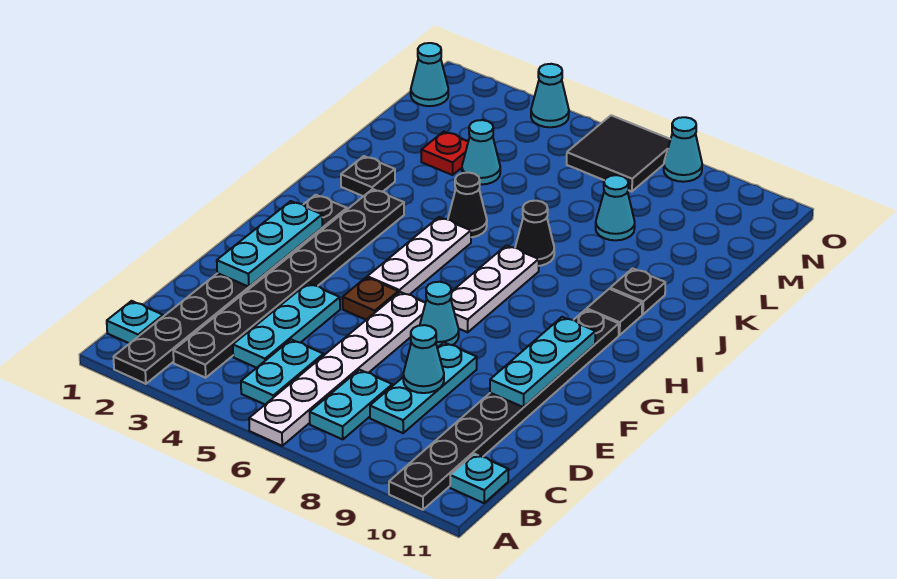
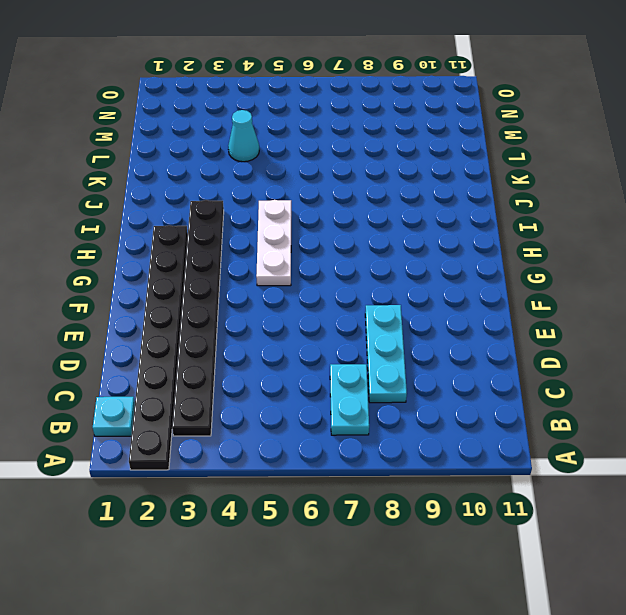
none -> white 1x6 plate [249,292,425,446]
none -> black 1x8 plate [389,309,619,510]
none -> cyan 1x2 plate [241,340,324,404]

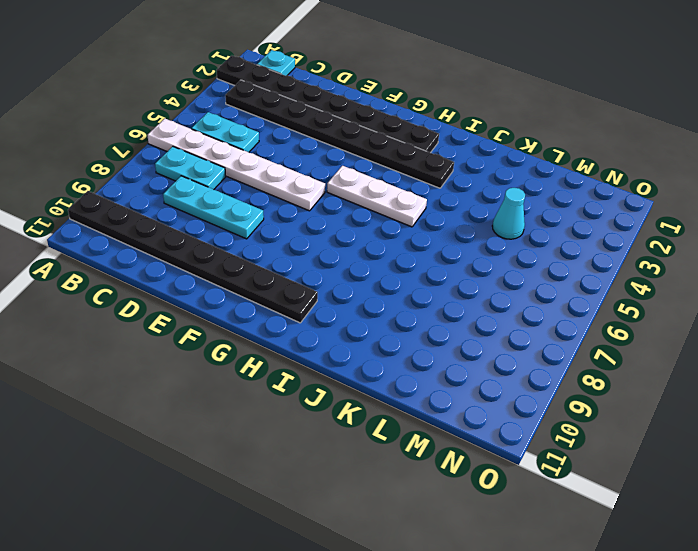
none -> cyan 1x1 plate [450,454,508,503]
none -> cyan 1x3 plate [233,283,340,368]
none -> brown 1x1 plate [343,277,398,320]

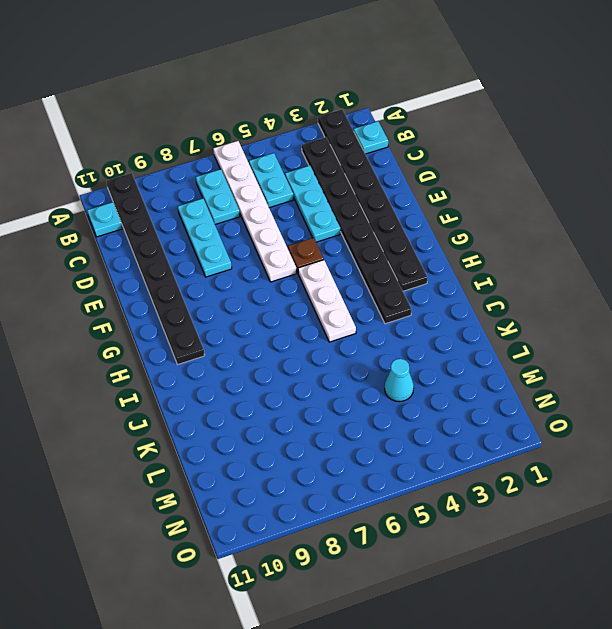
none -> cyan 1x1 cone [420,282,459,348]
none -> white 1x3 plate [451,245,539,332]
none -> black 1x1 tile [587,289,642,335]

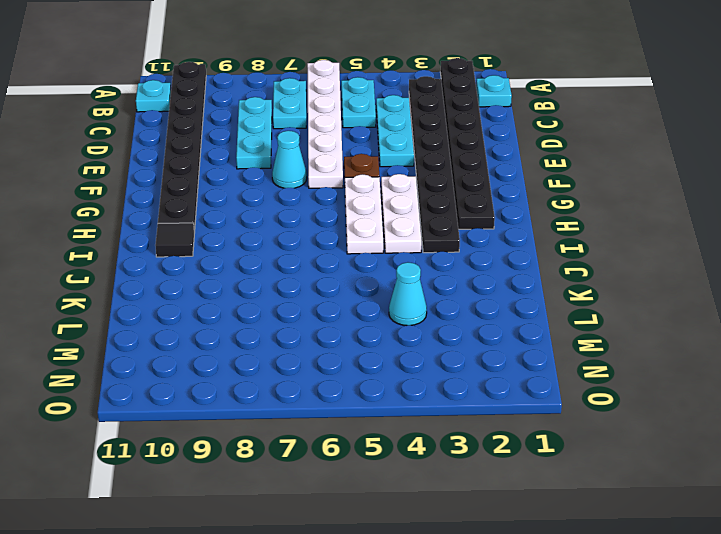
white 1x3 plate [381,174,422,253] -> white 1x3 plate moved to [451,245,539,332]
none -> black 1x1 plate [341,156,395,196]
none -> black 1x1 cone [448,172,487,237]
none -> black 1x1 cone [515,201,554,266]

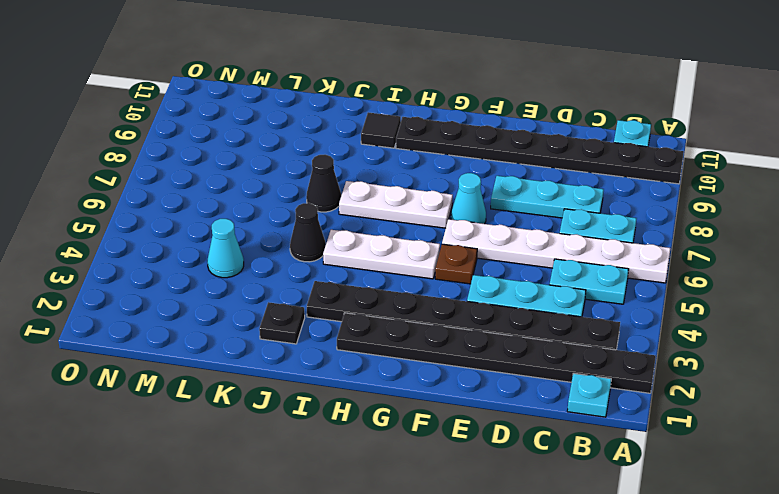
none -> black 1x1 plate [610,268,665,314]
none -> red 1x1 plate [421,132,468,175]
none -> cyan 1x1 cone [596,175,635,240]

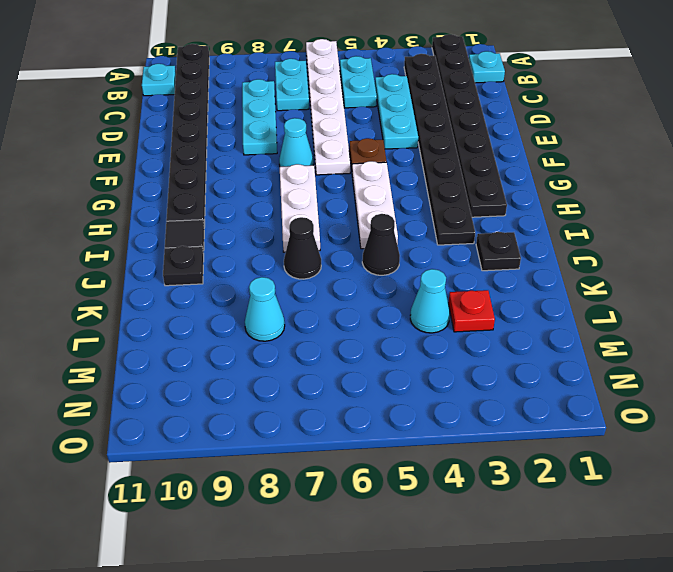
none -> cyan 1x1 cone [411,43,448,106]
none -> black 2x2 tile [567,115,671,191]
none -> cyan 1x1 cone [531,64,569,127]

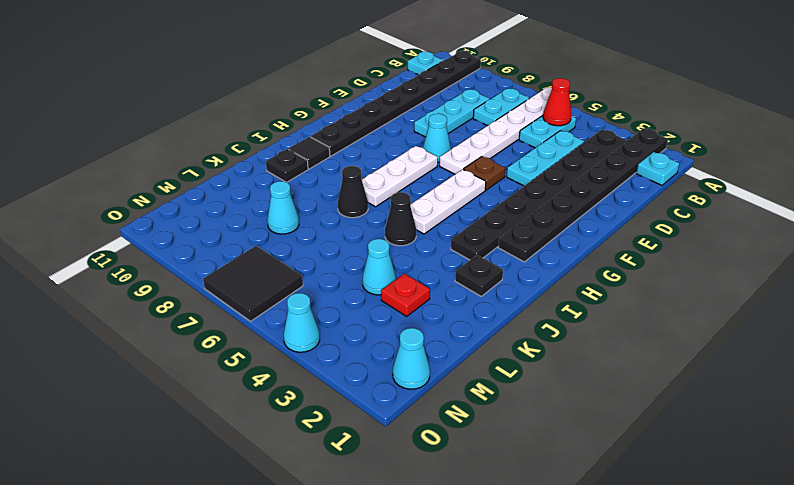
red 1x1 cone [543,78,571,126] -> none
none -> cyan 1x1 cone [664,117,702,182]
none -> cyan 1x1 cone [403,325,444,393]
none -> cyan 1x3 plate [217,201,322,287]

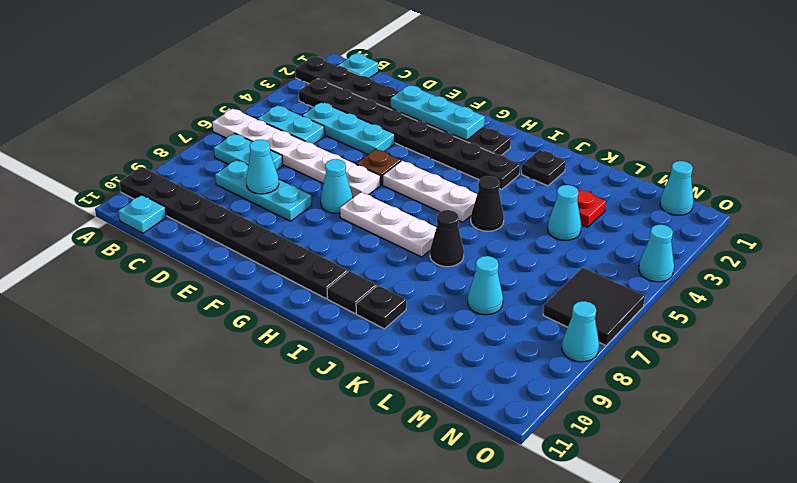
none -> cyan 1x3 plate [490,317,595,407]

